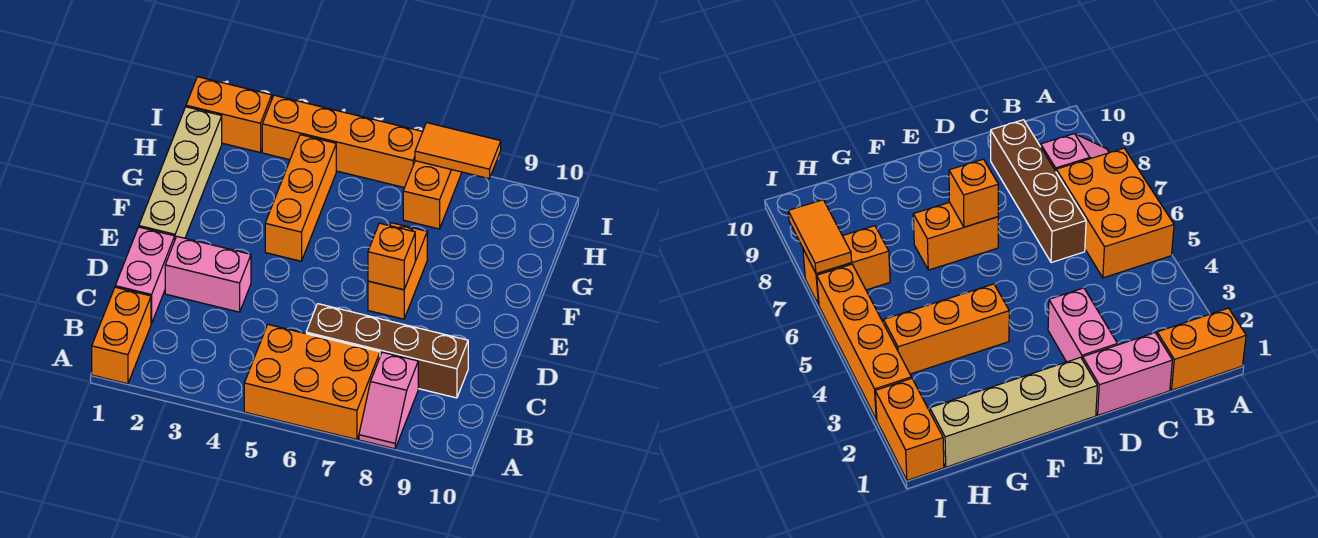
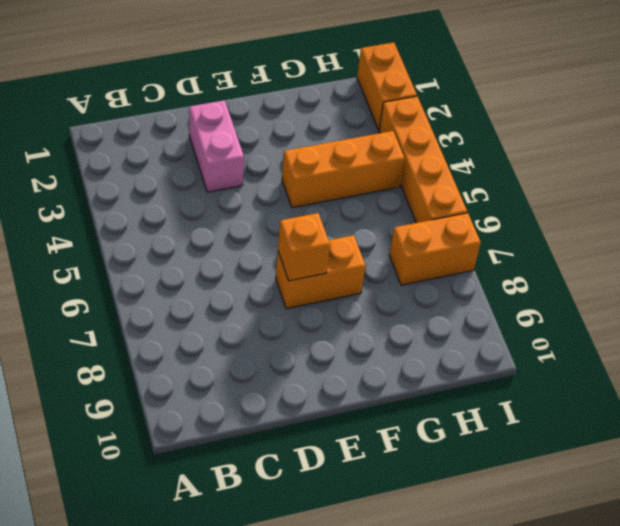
none -> orange 1x2 brick [92,287,151,384]
none -> orange 2x3 brick [244,325,380,439]
none -> pink 1x2 slope [359,352,418,449]

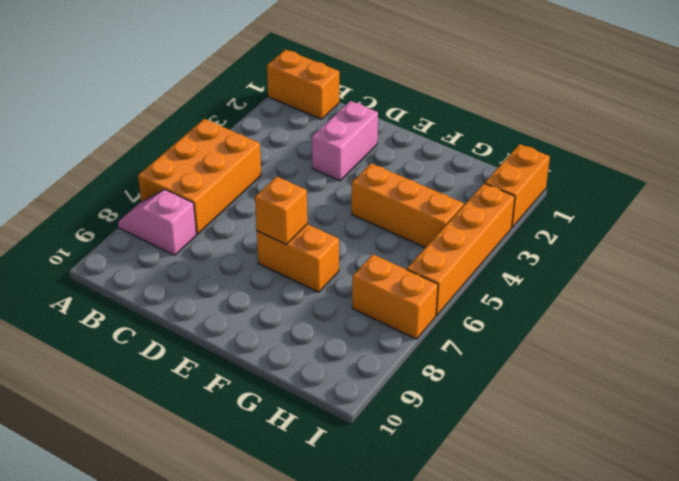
none -> pink 1x2 brick [115,227,175,324]
none -> brown 1x4 brick [306,304,468,398]
none -> tan 1x4 brick [139,107,222,238]

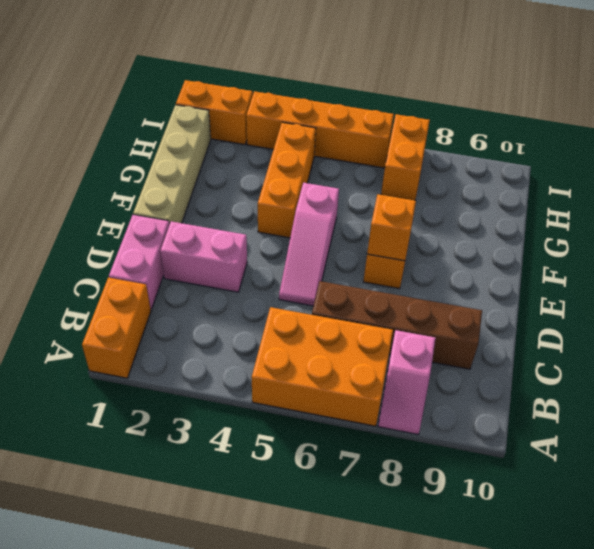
pink 1x3 slope [279,183,339,306] -> none
none -> orange 1x2 tile [415,123,501,179]

